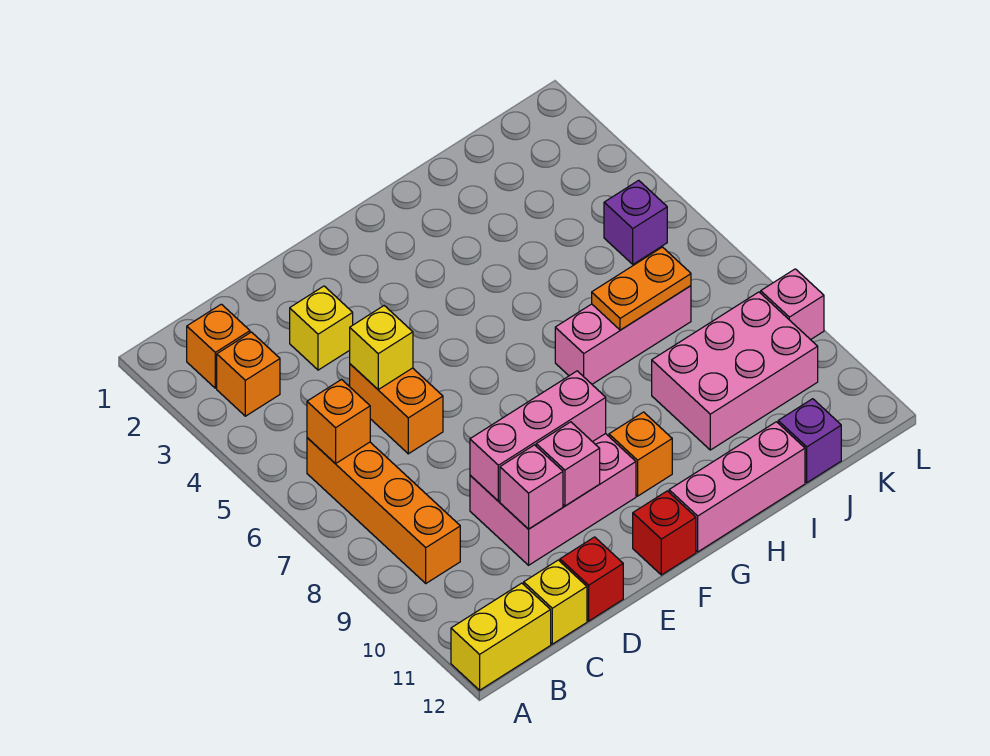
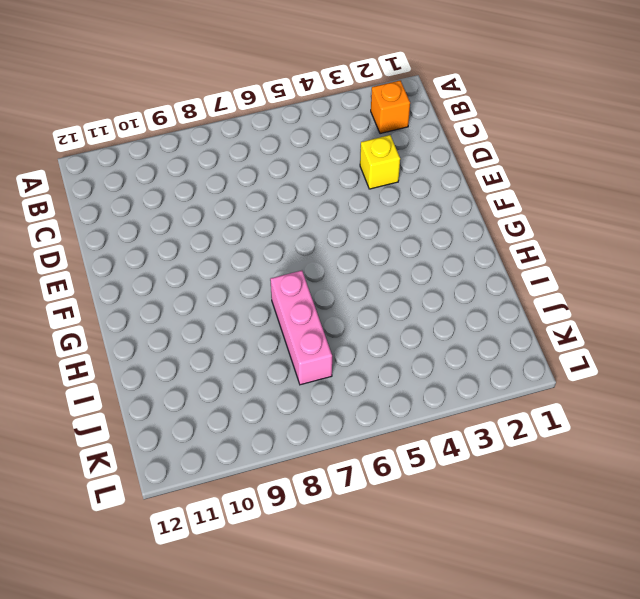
none -> yellow 1x2 brick [451,583,551,690]
none -> orange 1x1 brick [217,332,280,416]
none -> orange 1x4 brick [307,438,460,583]

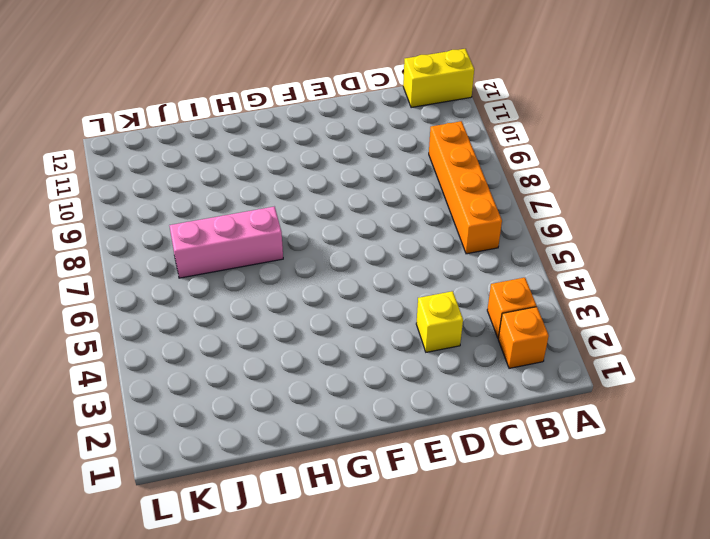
none -> yellow 1x1 brick [524,560,587,644]
none -> orange 1x2 brick [350,364,443,454]
none -> pink 2x3 brick [470,433,636,565]

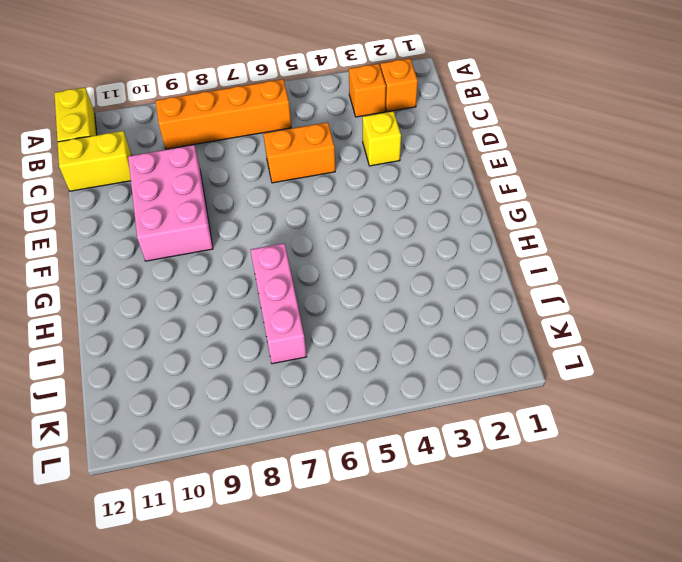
yellow 1x2 brick [58,131,132,191] -> yellow 1x1 brick [524,560,587,644]
none -> red 1x1 brick [560,537,623,621]
none -> red 1x1 brick [633,491,696,575]
none -> orange 1x1 brick [609,412,672,496]

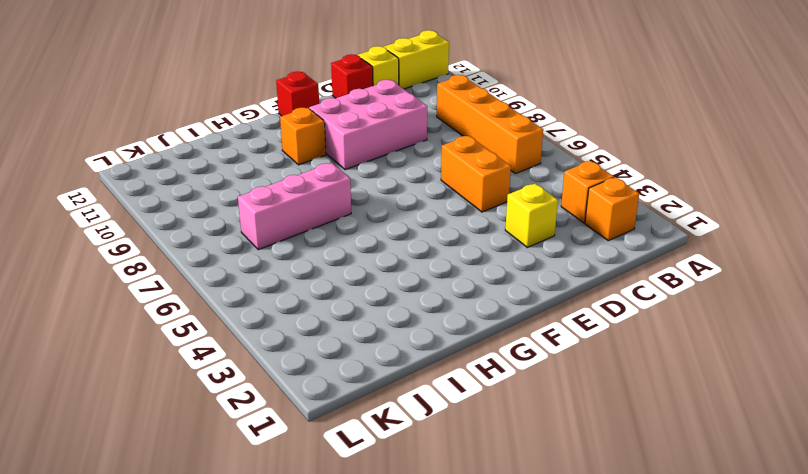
none -> pink 1x3 brick [669,422,805,552]
none -> pink 2x3 brick [652,292,818,450]
none -> purple 1x1 brick [778,399,841,483]

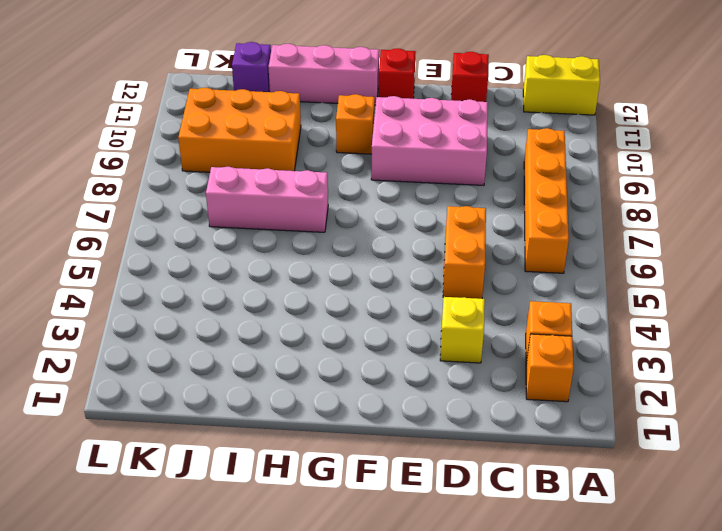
orange 2x3 brick [178,87,301,172] -> pink 2x3 brick [652,292,818,450]
none -> yellow 1x1 brick [524,560,587,644]
none -> purple 1x1 brick [604,180,667,264]
none -> pink 1x1 brick [761,269,824,340]

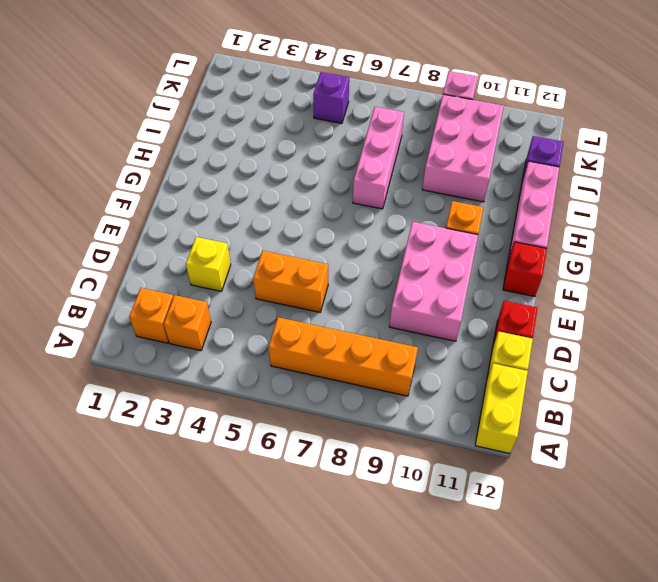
none -> orange 1x1 brick [307,380,370,464]
none -> yellow 1x1 brick [350,306,413,389]
none -> pink 1x3 brick [470,371,606,501]

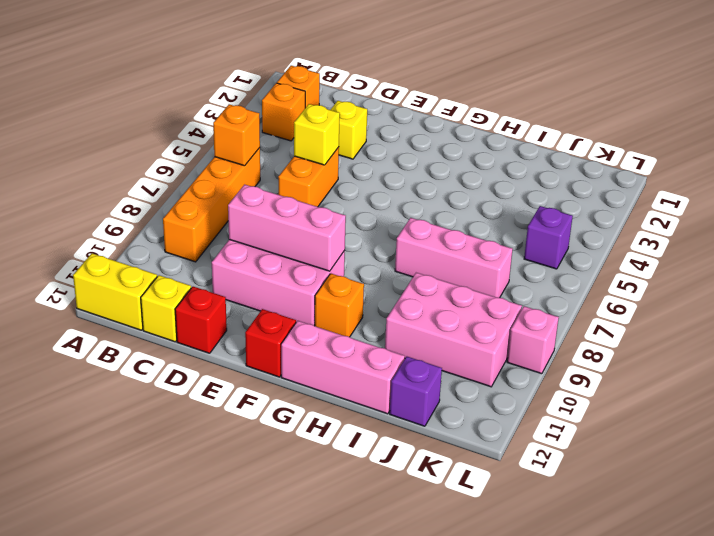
none -> pink 1x1 brick [500,445,563,529]
none -> pink 1x1 brick [536,422,600,506]
none -> orange 1x2 plate [592,247,691,330]

